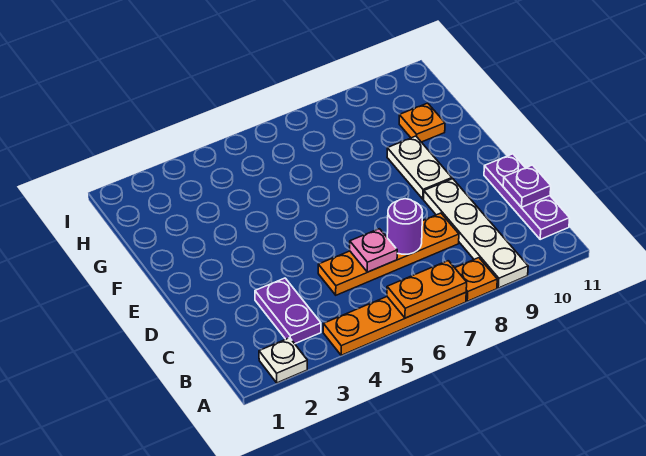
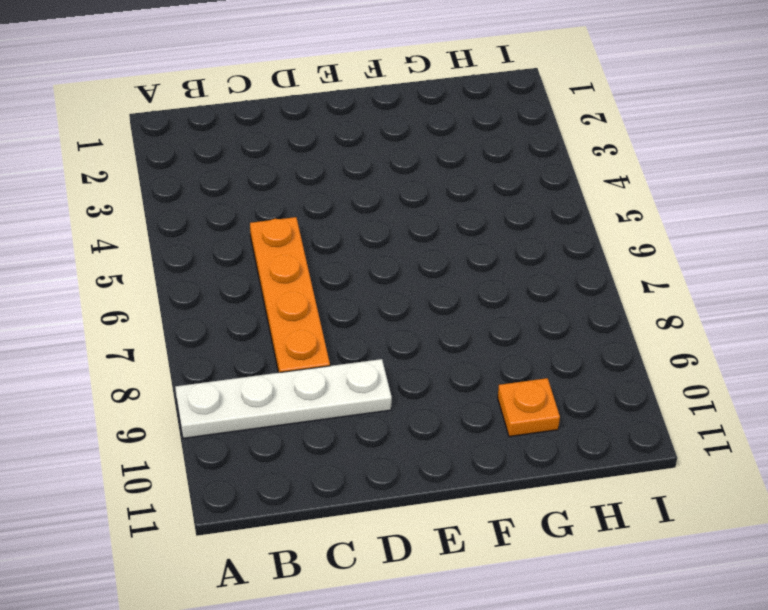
none -> white 1x1 plate [259,338,307,383]
none -> orange 1x4 plate [323,293,466,355]
none -> orange 1x1 plate [455,258,497,301]

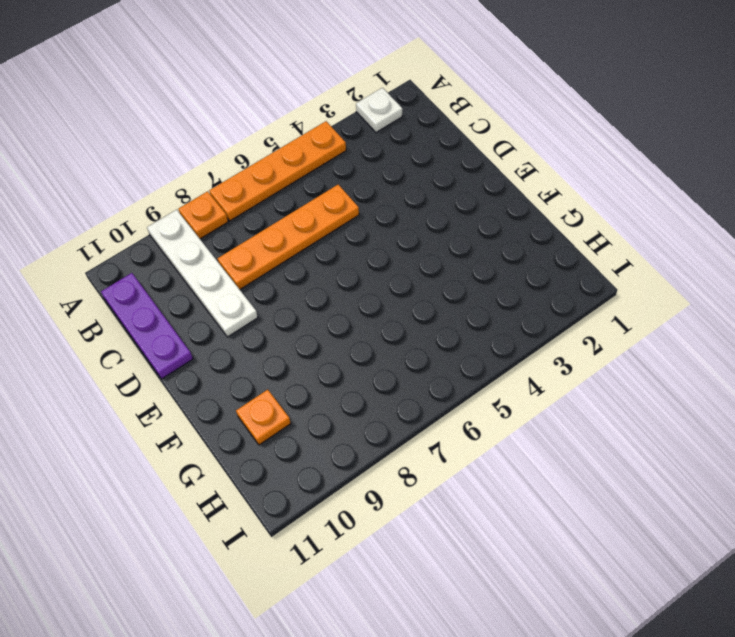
none -> purple 1x2 plate [255,278,321,344]
none -> white 1x2 plate [387,136,452,199]
none -> orange 1x2 plate [387,261,467,318]

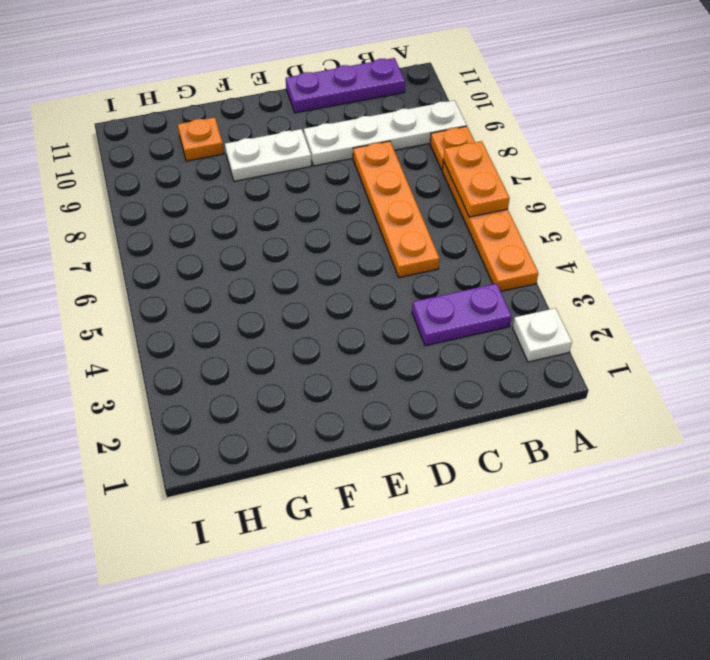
none -> pink 1x1 plate [350,229,397,272]
none -> purple 1x1 round brick [387,199,423,254]
none -> purple 1x1 plate [503,165,551,207]

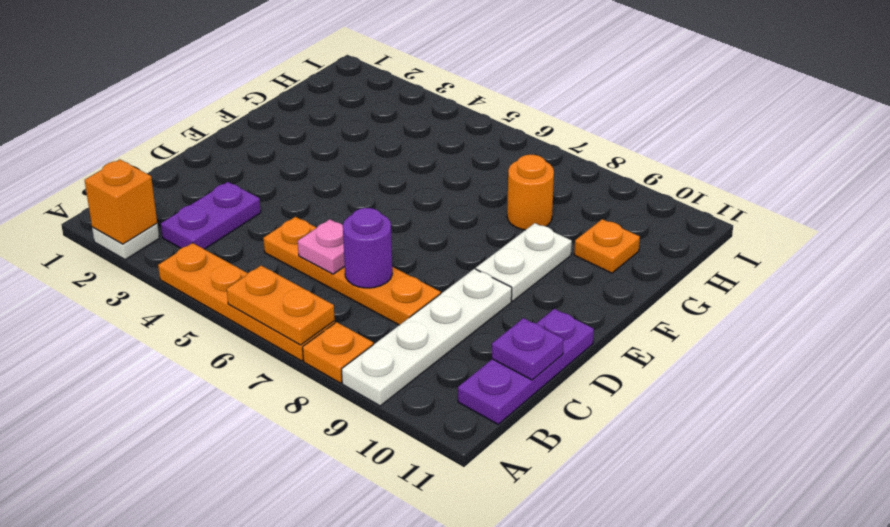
orange 1x1 brick [85,159,157,244] -> none
orange 1x1 round brick [507,155,554,230] -> none

